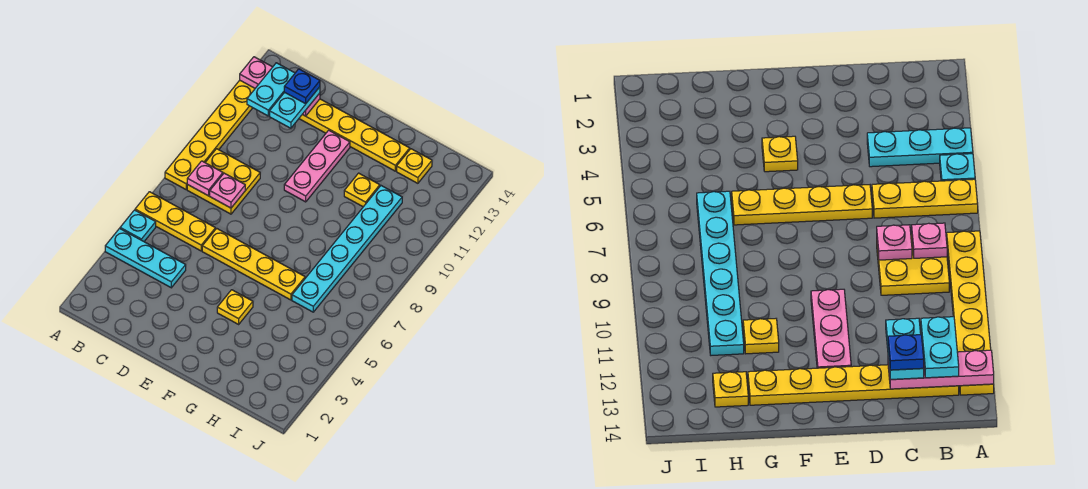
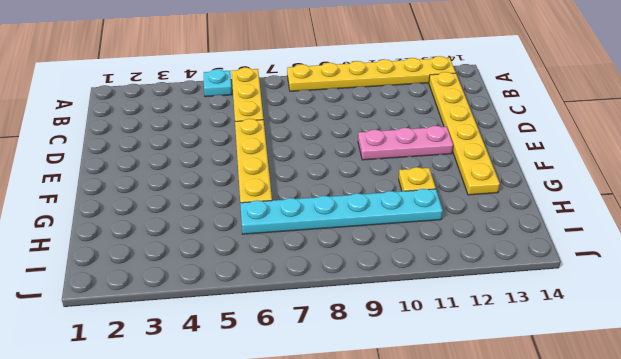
none -> cyan 1x3 plate [105,229,186,288]
none -> yellow 2x2 plate [187,149,260,214]
none -> yellow 1x1 plate [217,290,253,324]

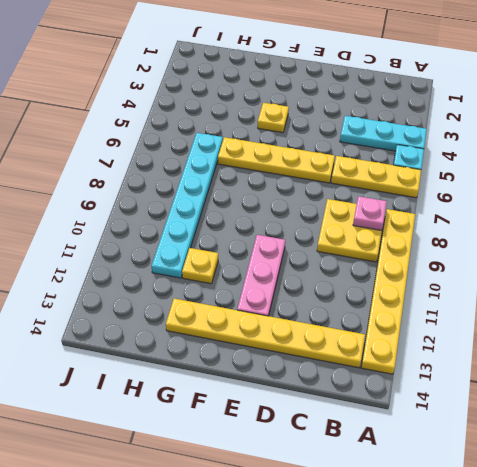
none -> yellow 1x1 plate [397,149,432,183]
none -> pink 1x3 plate [240,57,320,116]
none -> pink 1x1 plate [210,173,245,208]

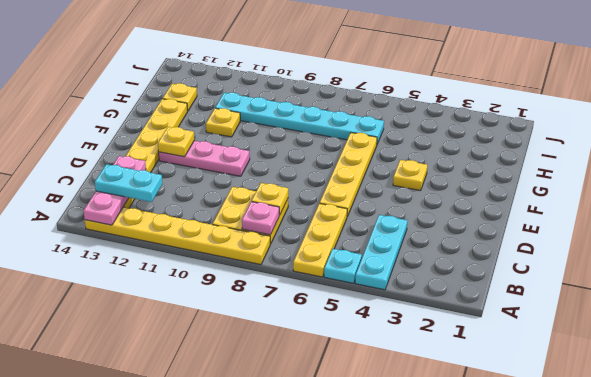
yellow 1x1 plate [252,183,288,215] -> pink 1x1 plate [210,173,245,208]
yellow 1x1 plate [158,127,194,157] -> none
none -> cyan 1x2 plate [270,87,320,128]
none -> blue 1x1 plate [284,69,320,104]

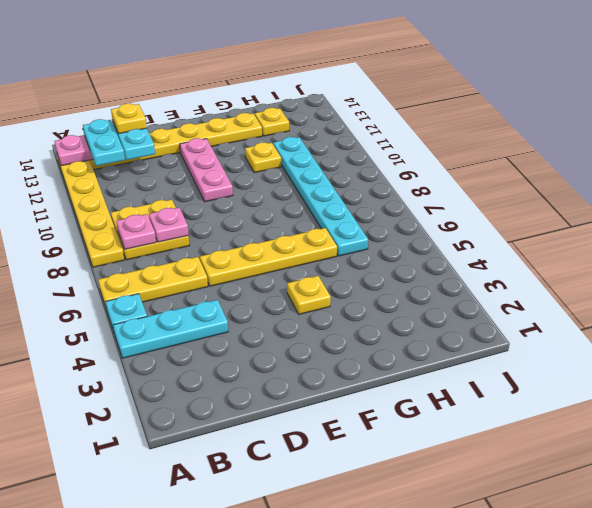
yellow 1x1 plate [111,104,147,134] -> blue 1x1 plate [284,69,320,104]

